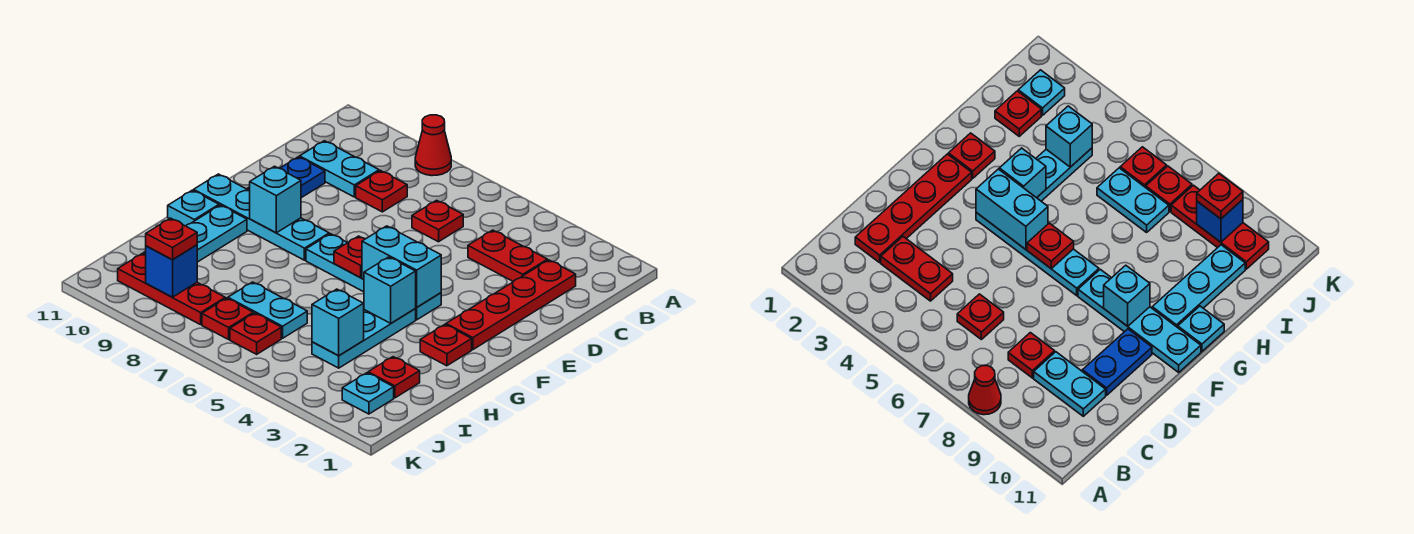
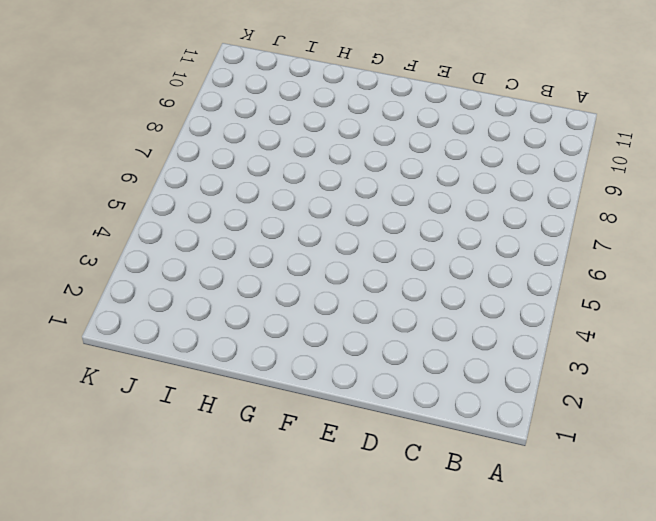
none -> red 1x1 cone [415,115,451,176]
none -> red 1x4 plate [446,260,576,350]
none -> red 1x2 plate [468,230,547,282]

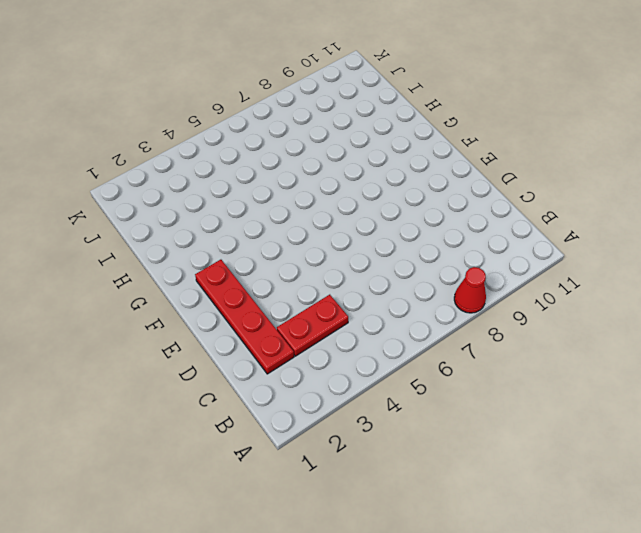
none -> red 1x1 plate [412,200,463,242]
none -> red 1x1 plate [356,171,407,212]
none -> cyan 1x2 plate [300,141,379,197]

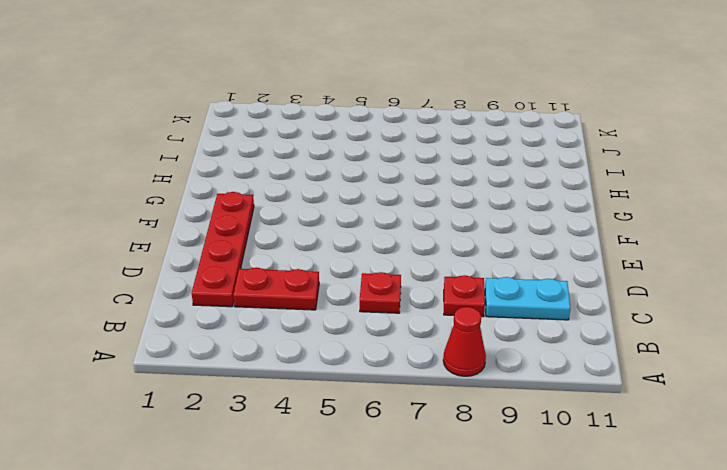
none -> blue 1x2 plate [248,157,325,198]
none -> cyan 1x4 plate [306,234,441,320]
none -> cyan 1x4 plate [194,174,329,260]

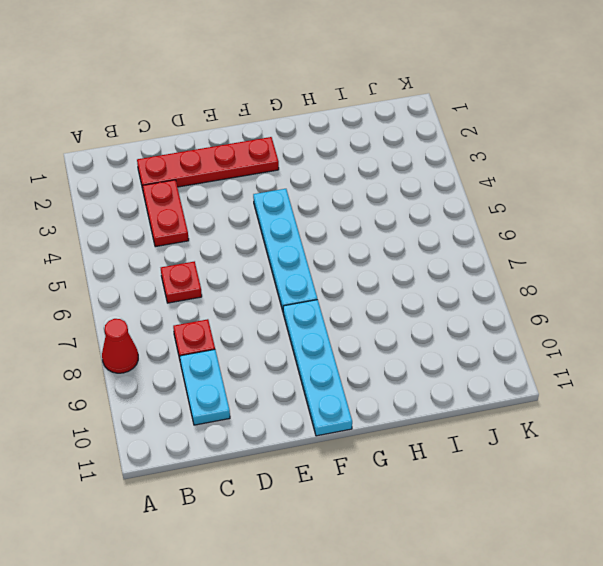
none -> blue 1x2 plate [248,157,325,198]
none -> red 1x1 plate [420,325,472,366]
none -> cyan 1x3 plate [312,309,416,368]

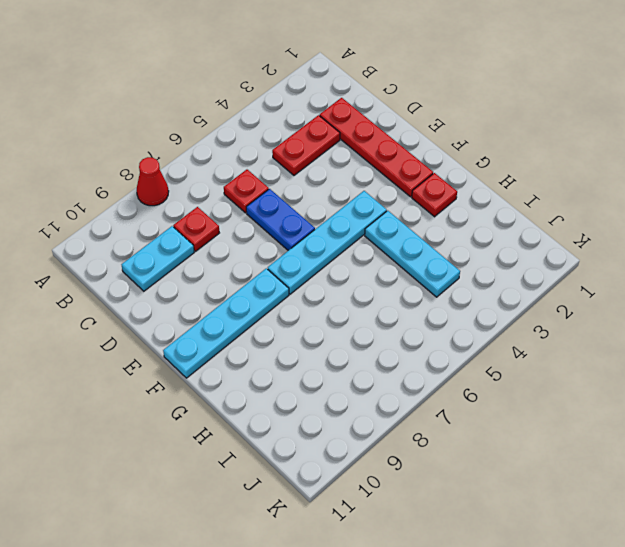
blue 1x2 plate [246,189,315,251] -> blue 1x2 plate moved to [248,157,325,198]
none -> cyan 1x3 plate [144,205,247,262]
none -> cyan 1x1 plate [168,190,219,226]
none -> red 1x1 plate [368,357,420,398]

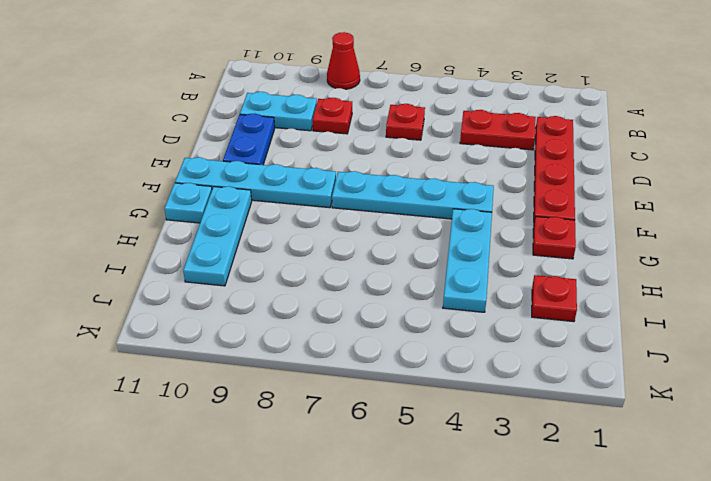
none -> cyan 1x2 plate [228,282,307,338]
none -> cyan 1x1 plate [342,373,394,414]
none -> red 1x1 plate [230,313,281,354]

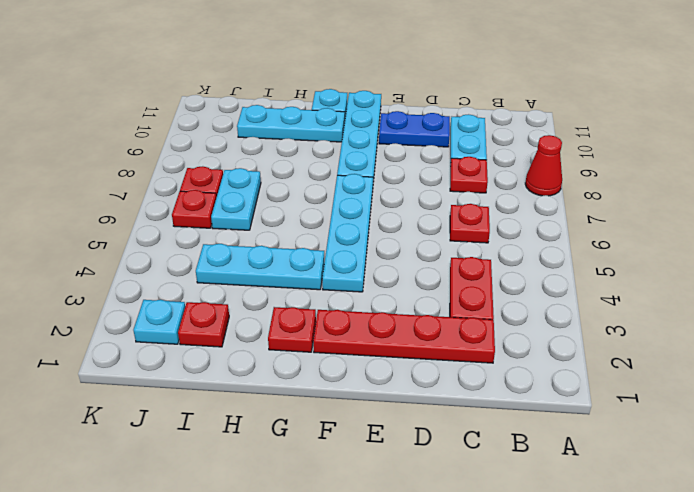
none -> red 1x3 plate [118,254,225,325]
none -> cyan 1x2 brick [362,226,441,307]
none -> red 1x1 plate [334,236,365,278]

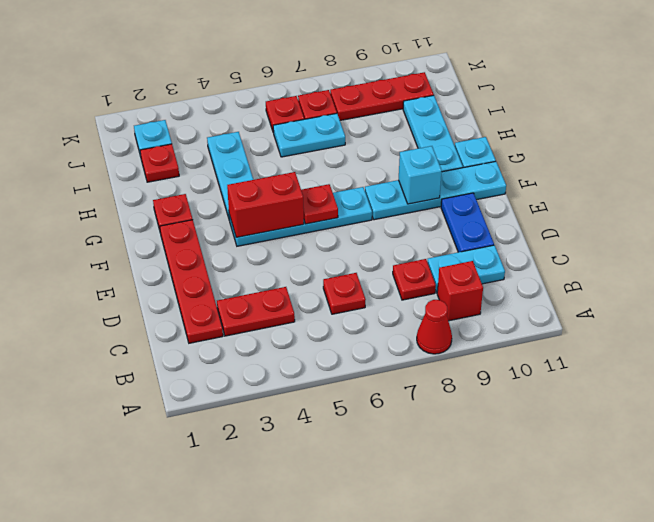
red 1x1 brick [437,261,483,321] -> none
red 1x2 brick [227,172,304,237] -> cyan 1x2 brick [362,226,441,307]
none -> cyan 1x1 brick [364,257,416,323]
none -> cyan 1x1 brick [312,289,364,356]
none -> blue 1x1 brick [146,245,197,297]

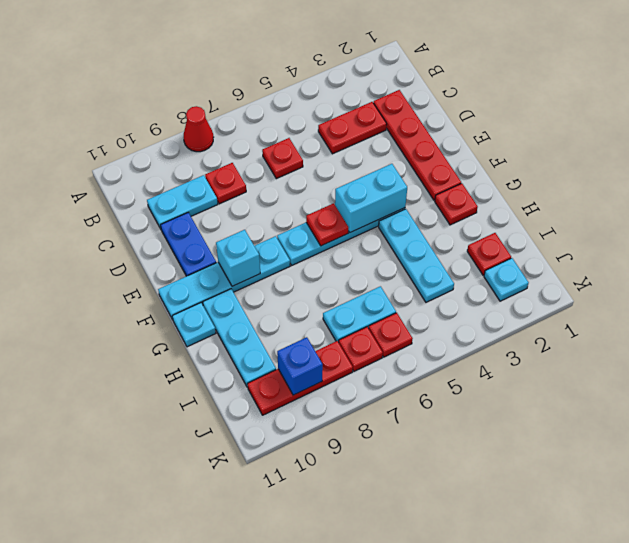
none -> cyan 1x1 brick [364,257,416,323]
none -> cyan 1x1 brick [312,289,364,356]
none -> red 1x1 plate [146,218,197,260]

